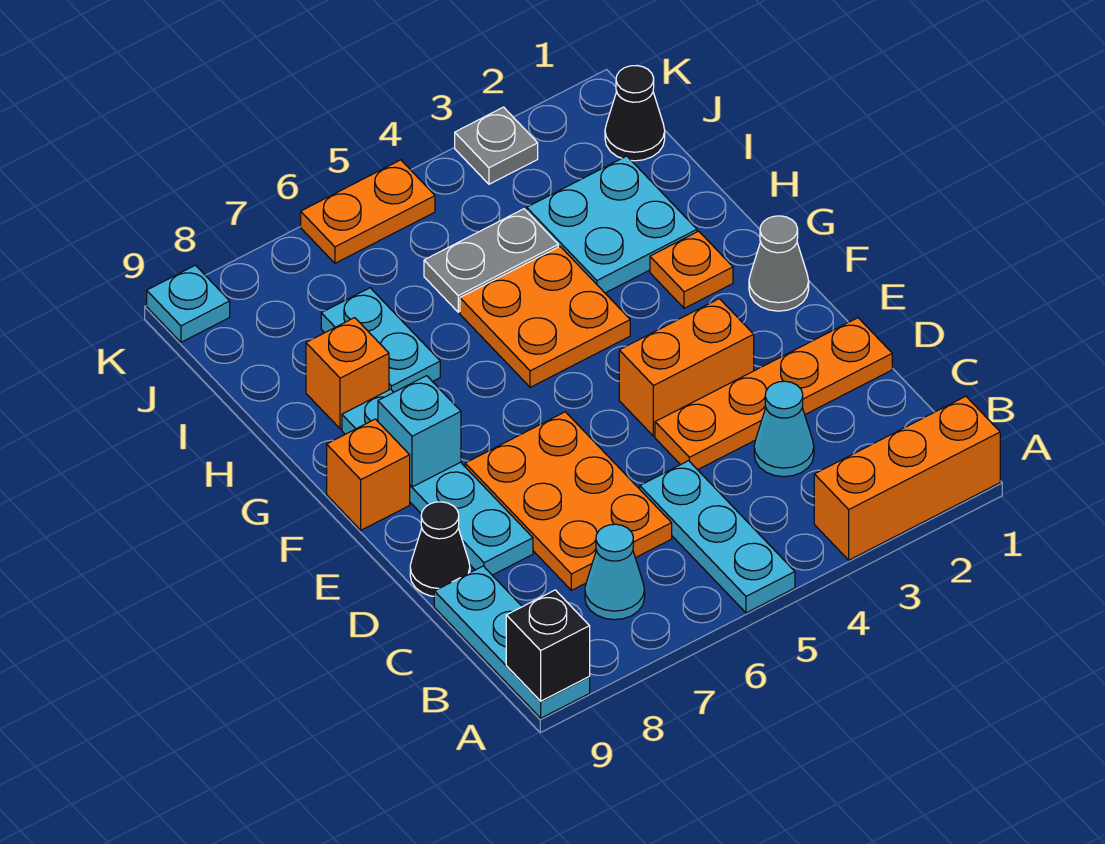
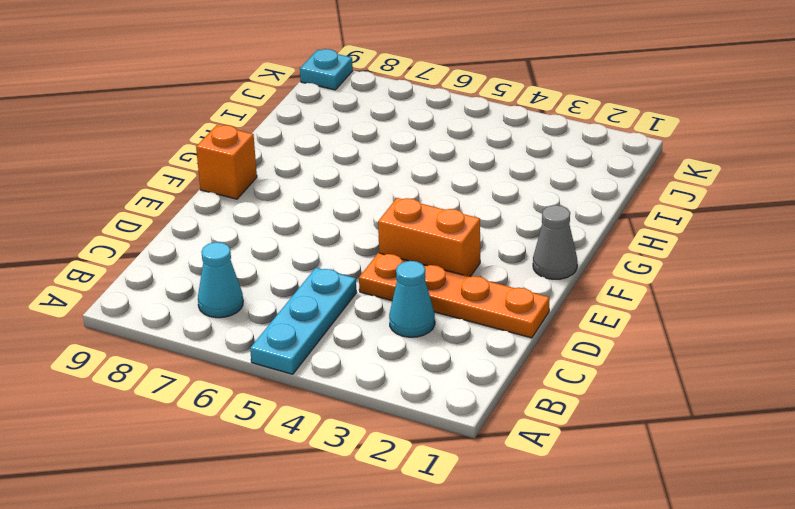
none -> orange 1x3 brick [814,396,1000,560]
none -> cyan 1x3 plate [434,566,590,718]
none -> orange 2x3 plate [465,412,672,590]

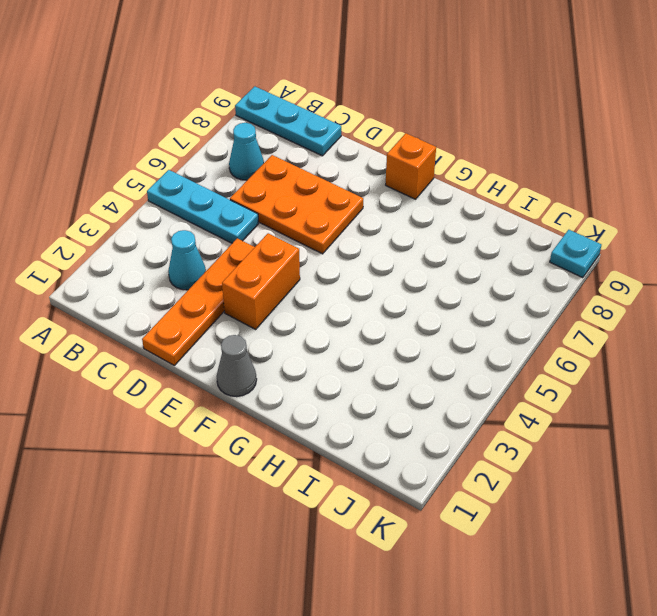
none -> orange 1x3 brick [814,396,1000,560]
none -> cyan 1x4 plate [342,389,533,575]
none -> black 1x1 cone [410,502,470,596]

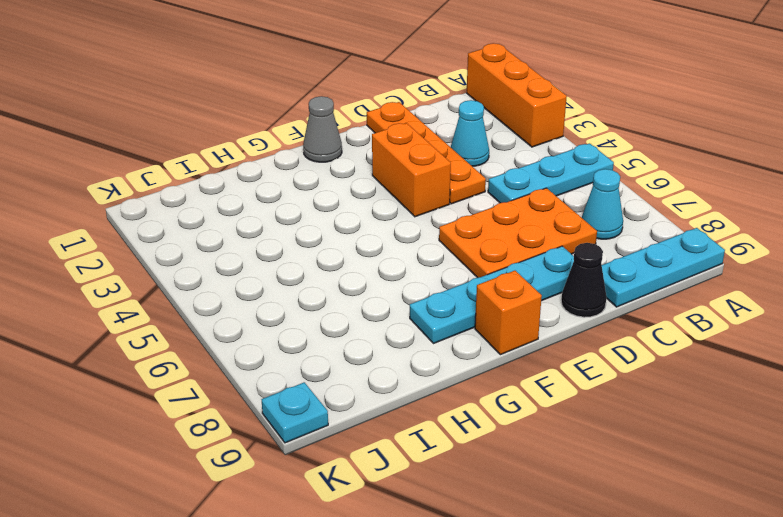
none -> orange 1x1 plate [650,231,733,308]
none -> orange 2x2 plate [460,247,630,387]
none -> cyan 2x2 plate [527,156,697,293]

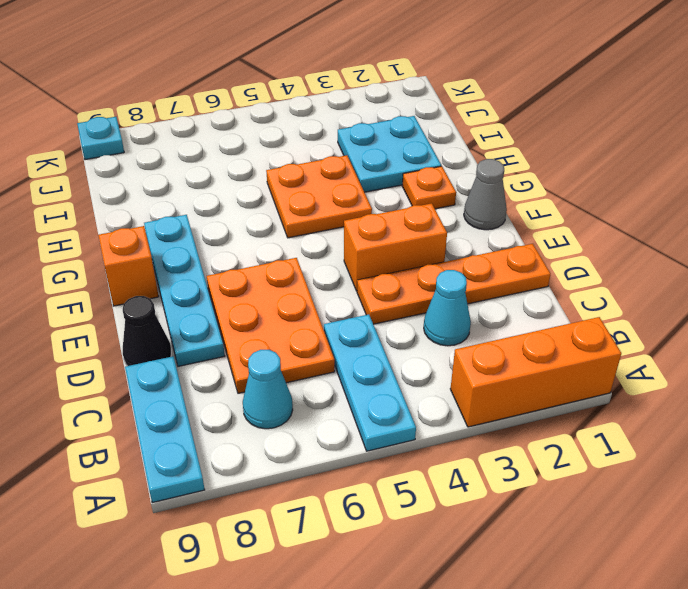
none -> cyan 1x2 plate [321,288,440,392]
none -> orange 1x1 brick [306,318,389,429]
none -> grey 1x2 plate [424,209,558,312]

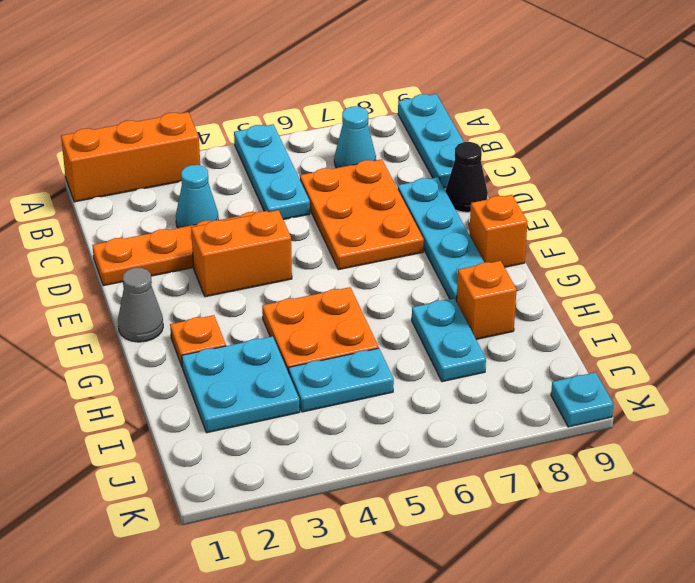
cyan 1x2 plate [289,348,394,412] -> grey 1x2 plate [424,209,558,312]
none -> black 1x1 cone [605,66,665,161]
none -> grey 1x1 plate [455,107,538,184]
none -> orange 1x2 plate [301,160,435,263]

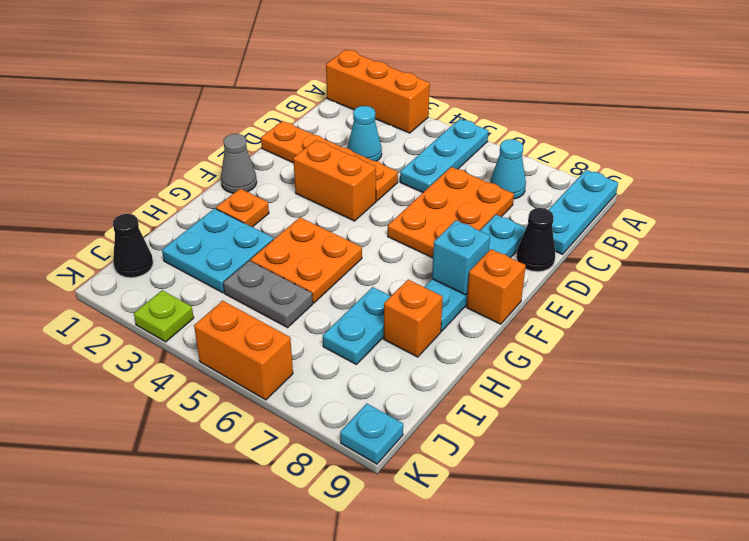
lime 1x1 plate [134,290,194,342] -> grey 1x1 plate [455,107,538,184]
orange 1x2 brick [194,301,293,400] -> orange 1x2 plate [301,160,435,263]
none -> black 1x1 brick [506,590,590,701]

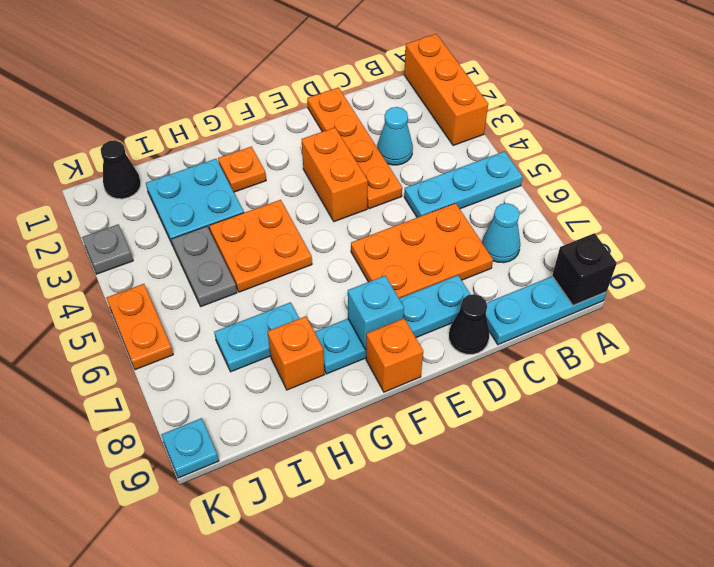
none -> grey 1x1 cone [749,216,809,311]

